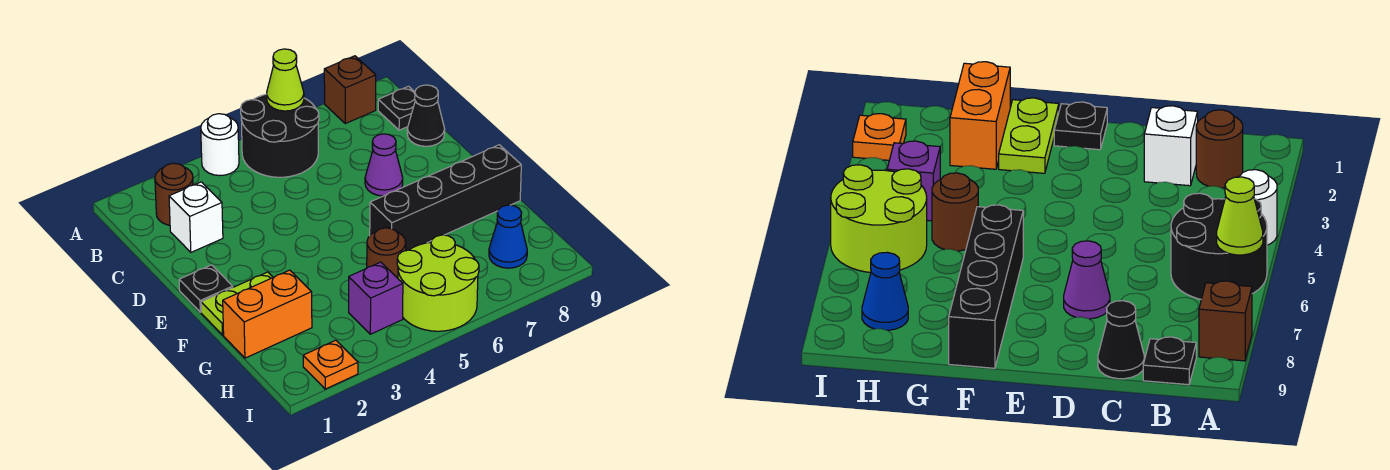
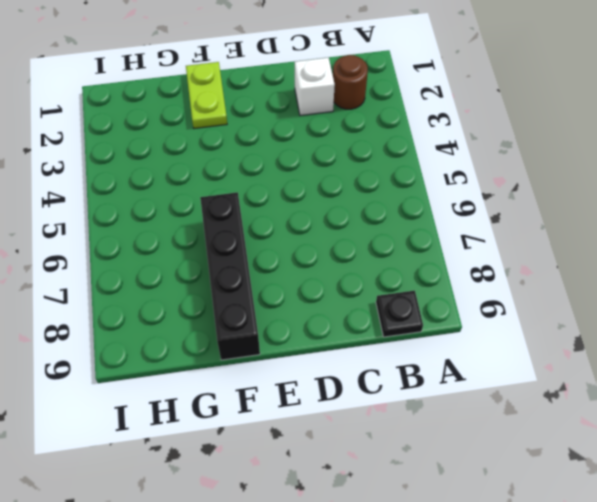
none -> white 1x1 round brick [201,114,239,176]
none -> black 2x2 round brick [241,94,319,177]
none -> brown 1x1 brick [324,56,376,124]

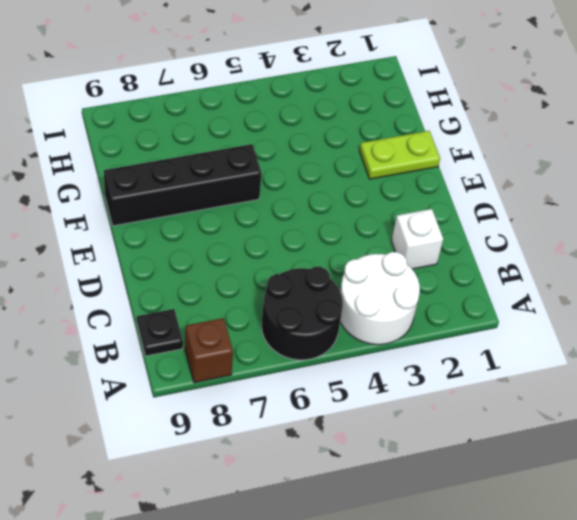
white 2x2 round brick [340,252,420,345] -> white 1x1 round brick [201,114,239,176]
none -> brown 1x1 round brick [155,163,193,225]
none -> black 1x1 cone [407,85,445,146]
none -> purple 1x1 cone [365,134,403,196]

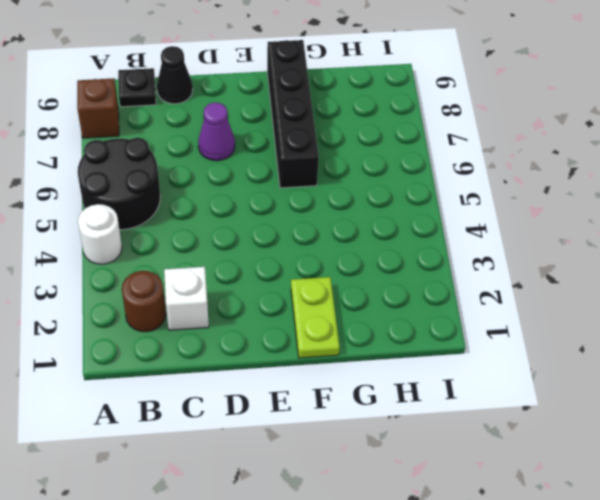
none -> black 1x1 plate [179,265,233,312]
none -> orange 1x2 brick [223,270,312,358]
none -> brown 1x1 round brick [367,228,406,278]

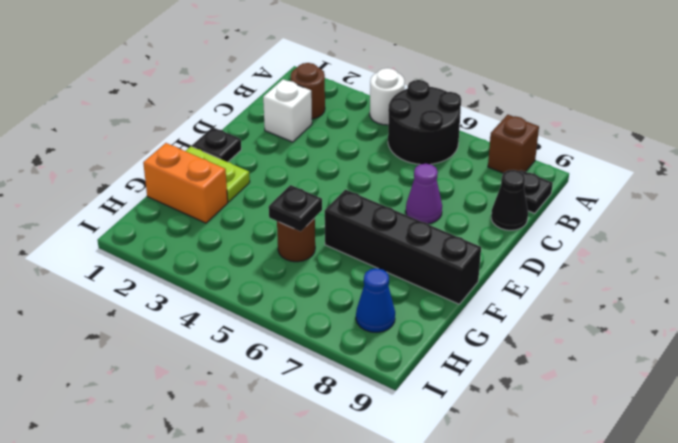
black 1x1 plate [269,185,322,231] -> none
none -> purple 1x1 brick [349,262,403,334]
none -> lime 2x2 round brick [397,235,479,331]
none -> orange 1x1 plate [303,340,358,389]

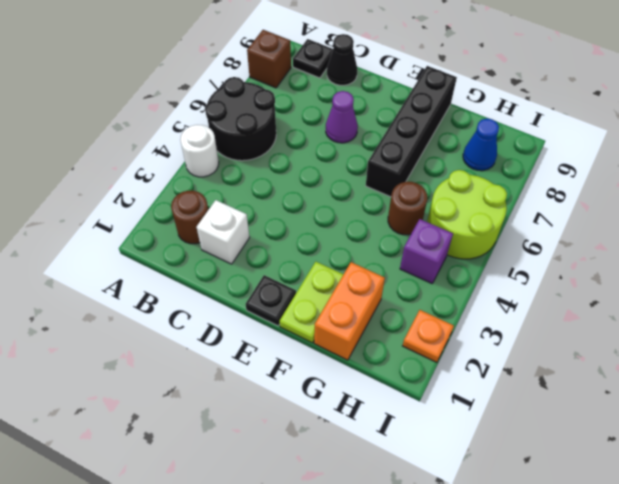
none -> lime 1x1 cone [267,49,304,111]

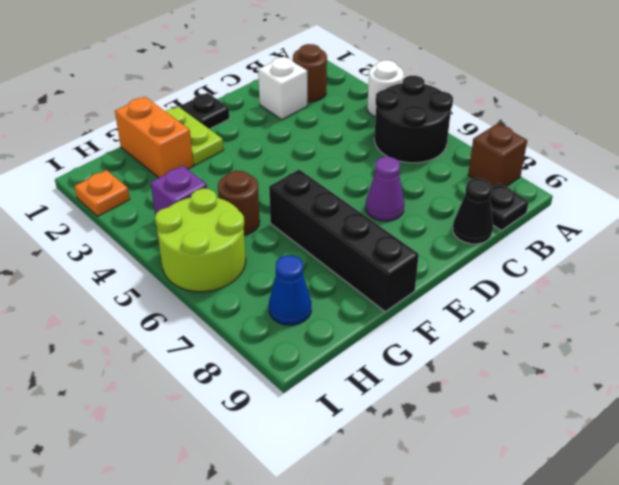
none -> lime 1x1 cone [267,49,304,111]

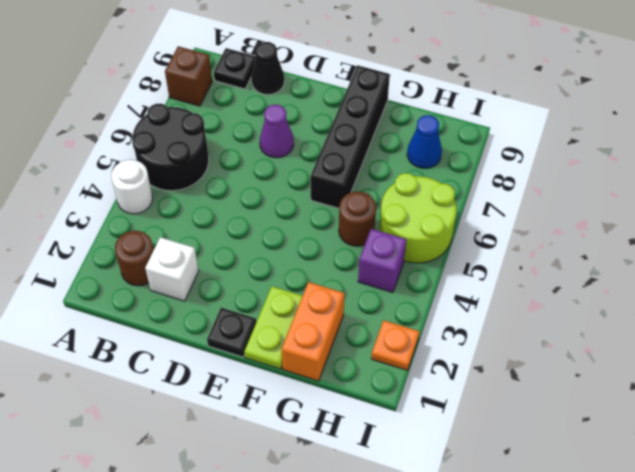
none -> lime 1x1 cone [267,49,304,111]

